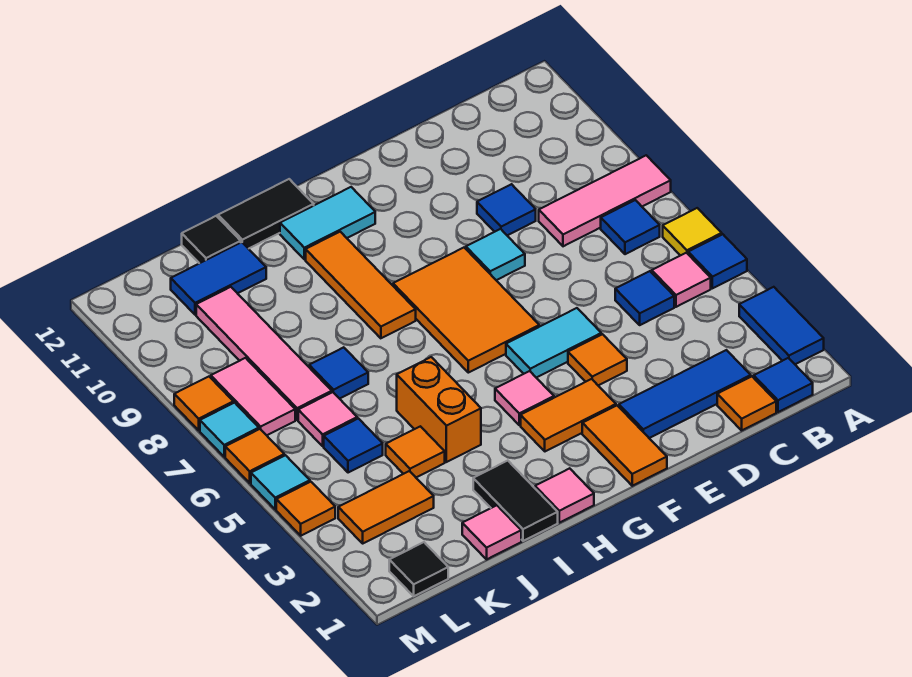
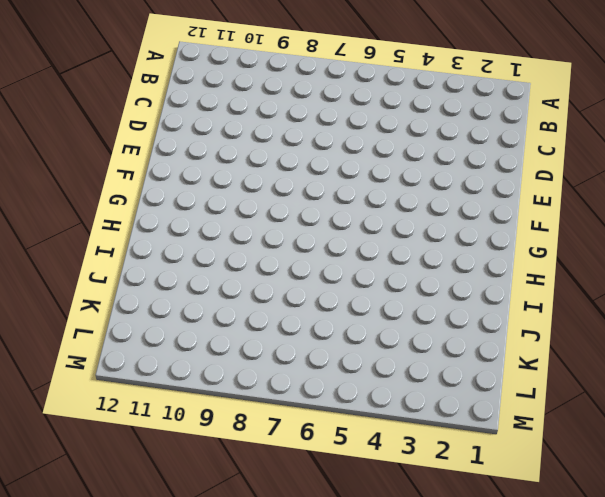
none -> blue 1x2 tile [739,287,824,364]
none -> blue 1x1 tile [688,234,747,288]
none -> yellow 1x1 tile [663,208,722,256]
none -> pink 1x3 tile [539,155,671,246]

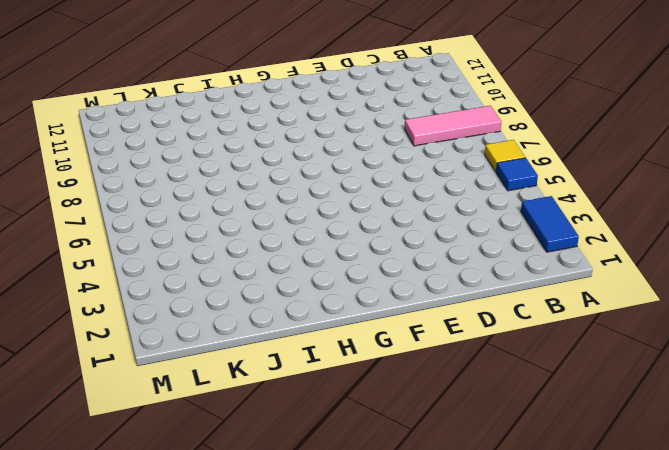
none -> blue 1x1 tile [754,358,813,412]
none -> pink 1x1 tile [652,253,711,307]
none -> blue 1x1 tile [601,200,660,254]
none -> orange 1x1 tile [717,376,776,430]

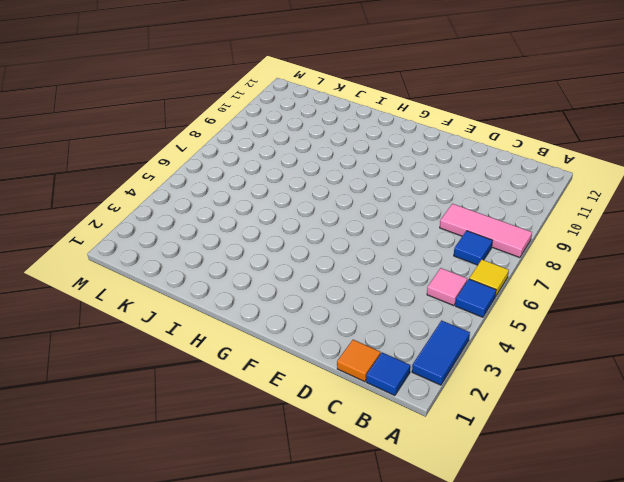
none -> blue 1x3 tile [619,350,751,438]
none -> blue 1x1 tile [615,271,674,325]
none -> blue 1x1 tile [477,184,536,235]
none -> orange 1x1 tile [568,334,627,385]

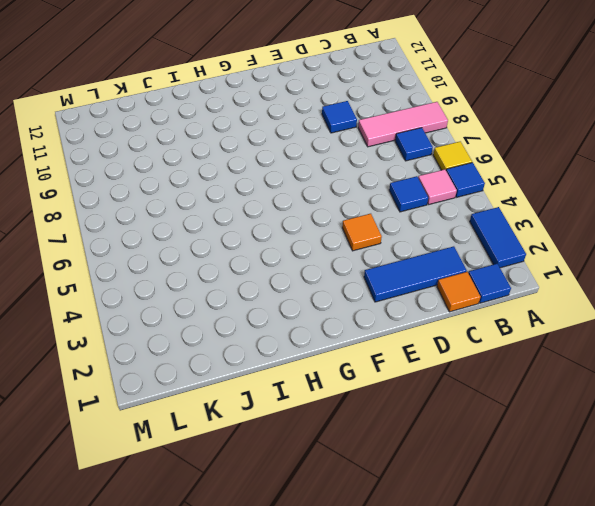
none -> cyan 1x2 tile [506,308,601,378]
none -> cyan 1x1 tile [466,229,525,280]
none -> orange 1x2 tile [582,406,667,486]
none -> orange 1x2 tile [521,379,616,451]

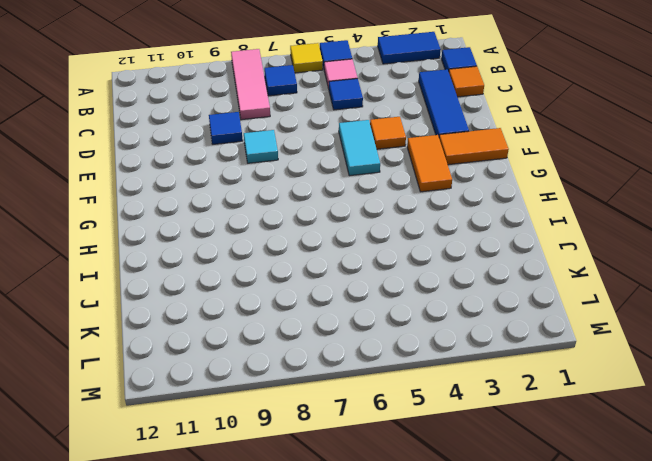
none -> orange 2x3 tile [393,248,539,373]
none -> pink 1x1 tile [495,371,554,425]
none -> cyan 1x2 tile [280,187,375,259]
none -> pink 1x1 tile [535,468,594,523]

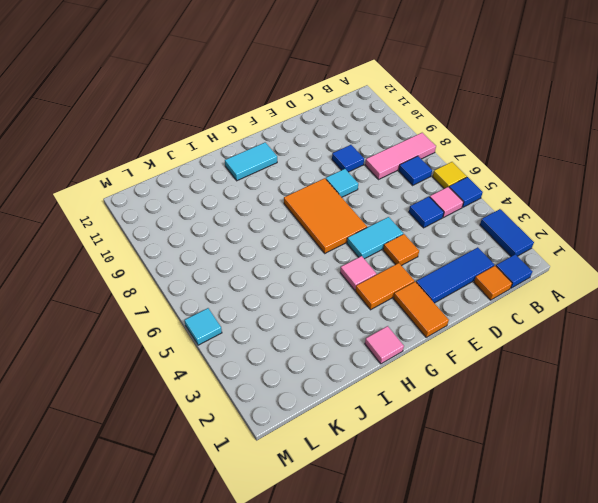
none -> orange 1x3 tile [306,232,416,338]
none -> black 1x2 tile [218,179,314,249]
none -> black 1x2 tile [473,461,558,541]
none -> orange 1x2 brick [397,357,481,462]

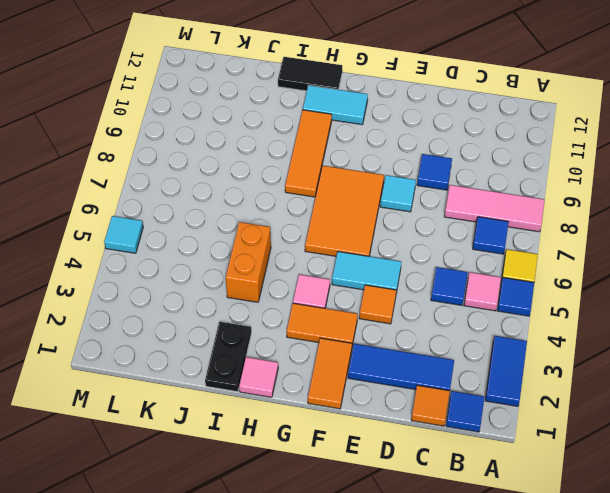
black 1x2 plate [205,322,251,392] -> black 1x2 tile [473,461,558,541]
none -> pink 1x1 tile [462,505,521,559]
none -> orange 1x1 tile [386,426,445,477]
none -> blue 1x1 tile [309,347,368,399]
none -> blue 1x2 tile [171,242,266,315]

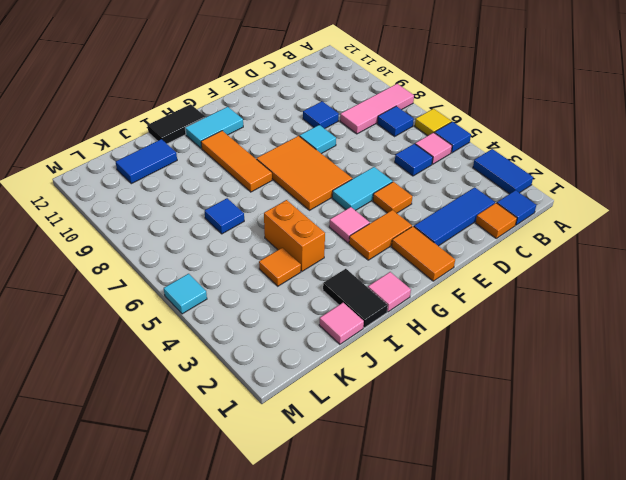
none -> black 1x1 tile [182,216,241,263]
none -> orange 1x2 tile [338,471,434,543]
none -> blue 1x1 tile [324,418,383,473]
none -> pink 1x1 tile [298,392,357,446]

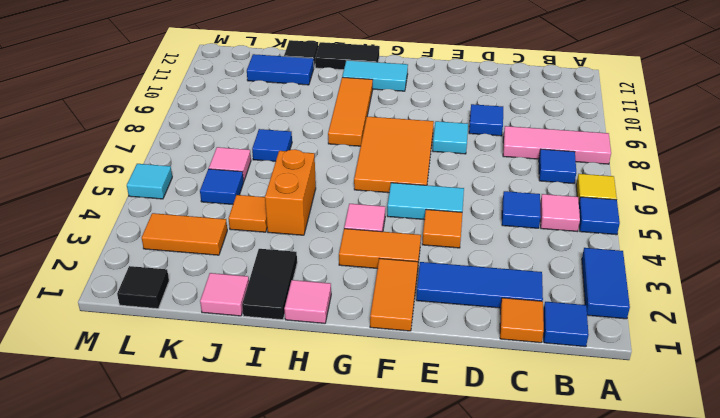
none -> pink 1x4 tile [196,287,332,420]
none -> pink 1x2 tile [211,358,295,435]
none -> orange 1x1 tile [276,482,335,536]
none -> orange 1x1 tile [225,429,284,483]

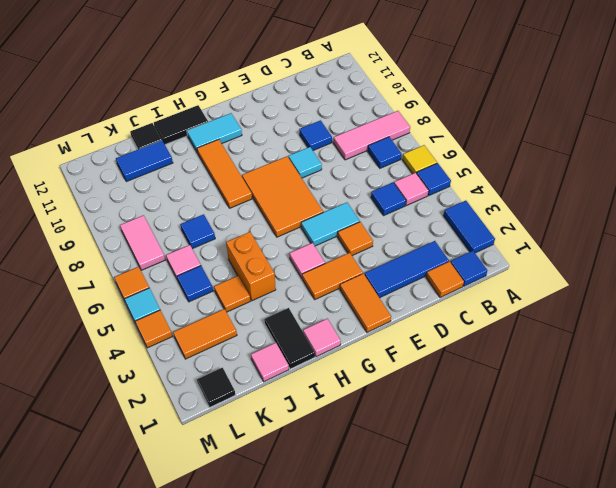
none -> pink 1x4 tile [196,287,332,420]
none -> cyan 1x1 tile [200,403,259,457]
none -> orange 1x1 tile [174,377,233,430]

